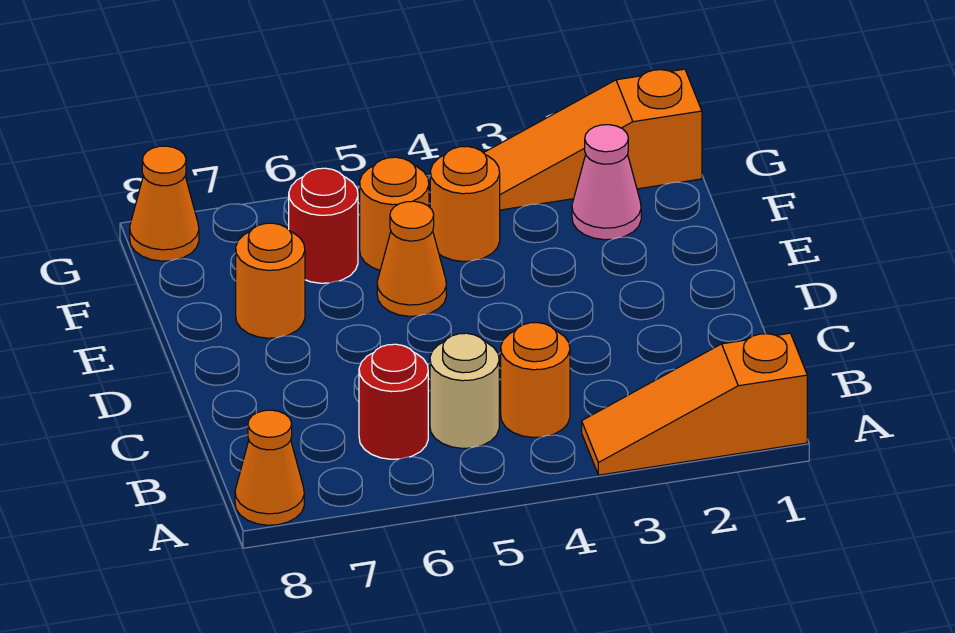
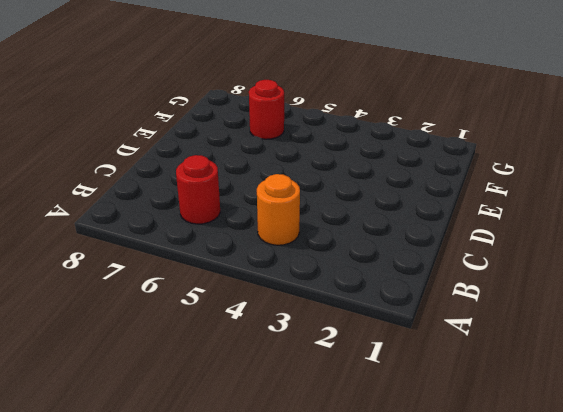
none -> orange 1x3 slope [582,333,807,475]
none -> orange 1x1 cone [235,410,304,525]
none -> tan 1x1 round brick [430,333,499,448]

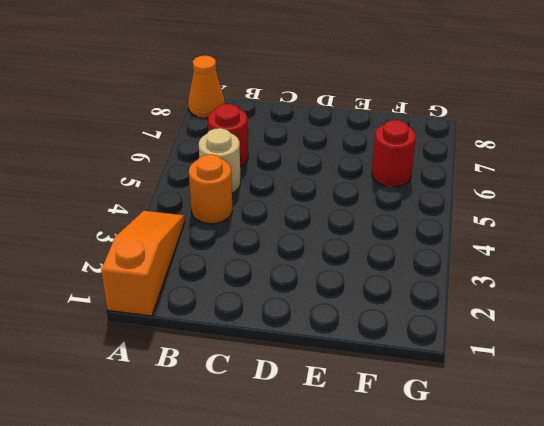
none -> orange 1x1 cone [377,201,446,316]
none -> orange 1x1 round brick [236,223,305,338]
none -> pink 1x1 cone [572,125,641,240]

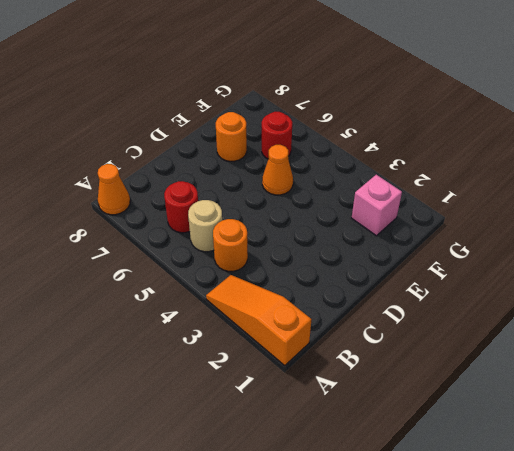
pink 1x1 brick [352,175,402,236] -> pink 1x1 cone [572,125,641,240]
none -> orange 1x1 round brick [430,146,500,261]
none -> orange 1x1 round brick [360,157,429,270]
none -> orange 1x3 slope [484,69,702,210]

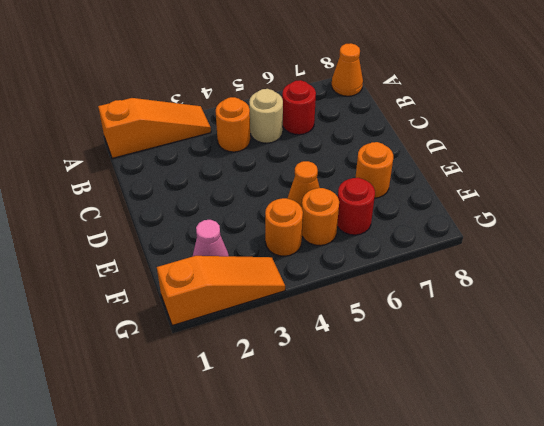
none -> orange 1x1 cone [130,146,199,261]

